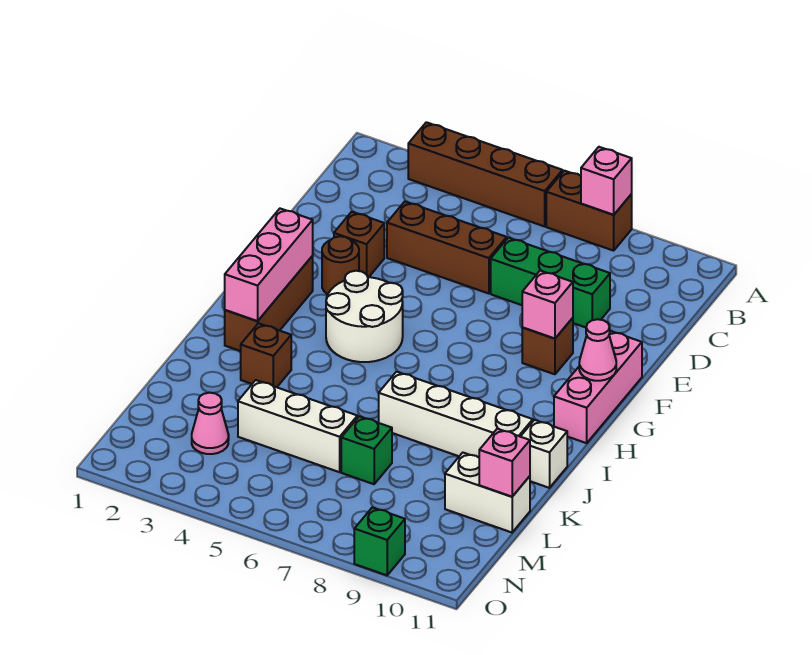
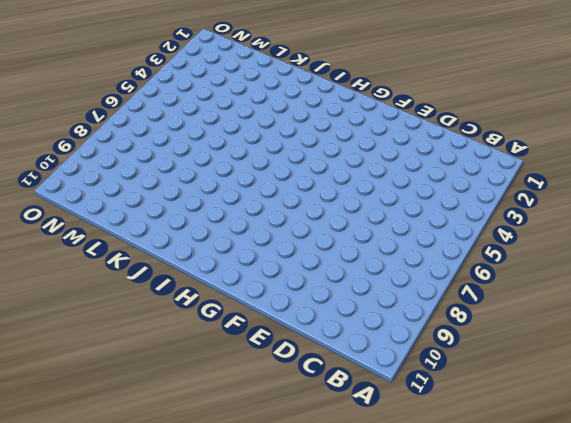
none -> brown 1x4 brick [408,122,563,226]
none -> brown 1x2 brick [546,171,632,251]
none -> brown 1x3 brick [387,202,507,294]

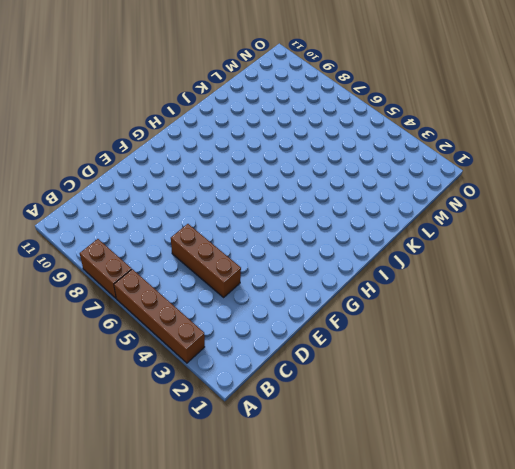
none -> green 1x3 brick [491,238,610,327]
none -> brown 1x1 brick [334,212,384,277]
none -> brown 1x1 round brick [322,236,359,294]

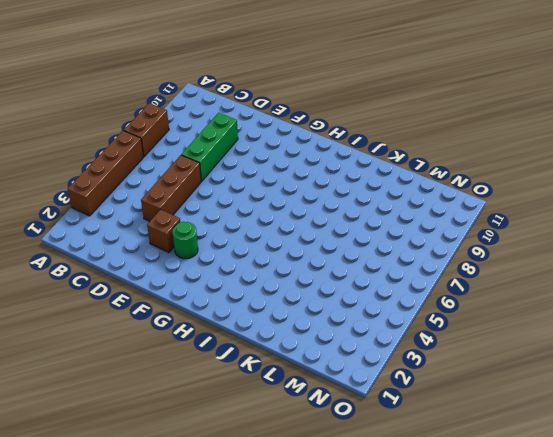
green 1x1 round brick [172,222,198,259] -> brown 1x1 round brick [322,236,359,294]
none -> brown 1x1 brick [522,318,573,374]
none -> pink 1x3 brick [554,331,642,443]
none -> brown 1x3 brick [225,256,313,351]

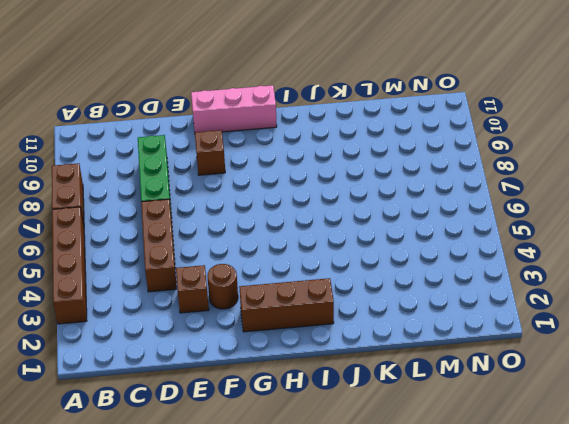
none -> white 2x2 round brick [326,271,403,362]
none -> brown 1x1 brick [241,323,291,387]
none -> white 1x4 brick [379,372,533,457]

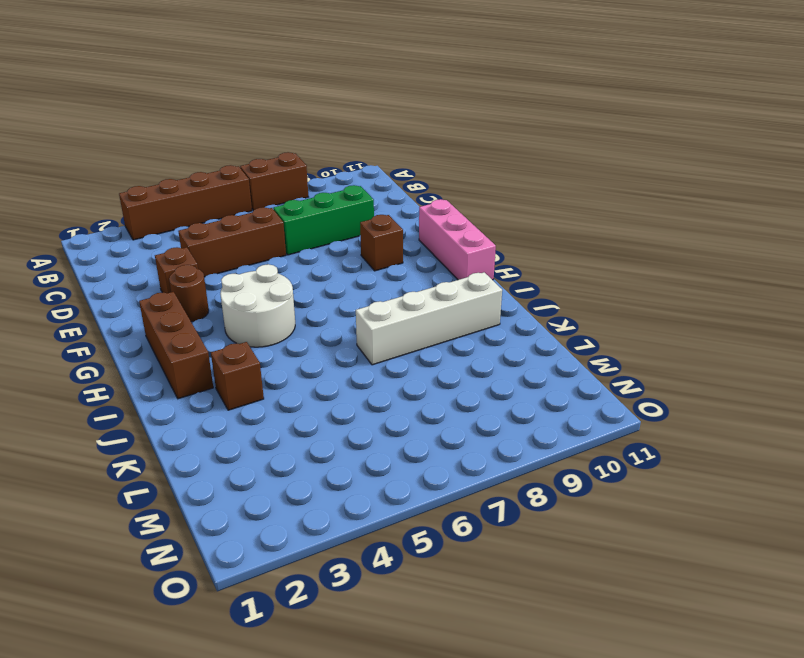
none -> white 1x1 brick [520,420,567,488]
none -> white 1x3 brick [238,380,357,472]
none -> green 1x1 brick [341,416,392,484]

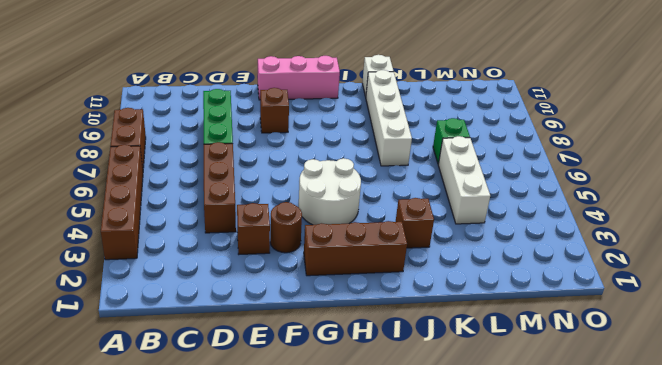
none -> white 1x2 brick [445,453,530,532]
none -> pink 1x1 cone [192,393,229,454]
none -> green 1x1 brick [354,507,405,575]

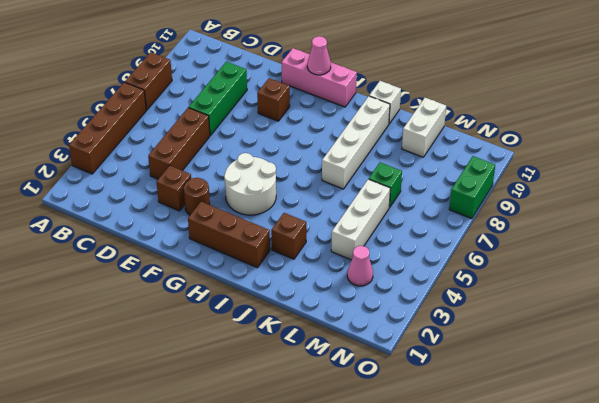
green 1x2 brick [449,156,495,219] -> green 1x1 brick [354,507,405,575]
none -> pink 1x1 brick [581,147,632,215]
none -> pink 1x1 brick [522,271,573,339]
none -> pink 1x3 brick [225,209,313,321]

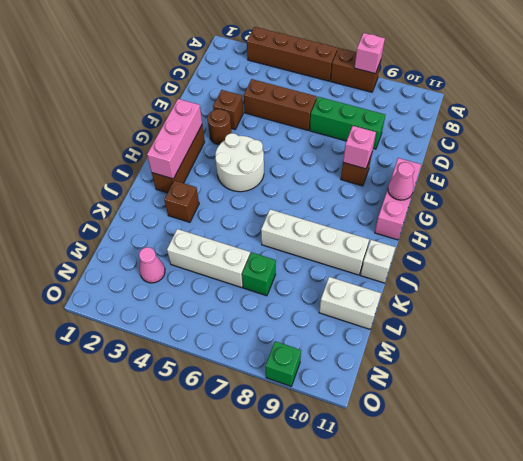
none -> pink 1x1 brick [479,429,530,497]

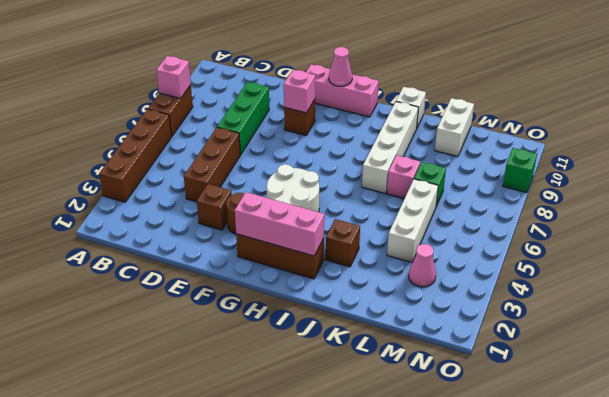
pink 1x1 brick [387,155,420,199] -> pink 1x1 brick moved to [479,429,530,497]

